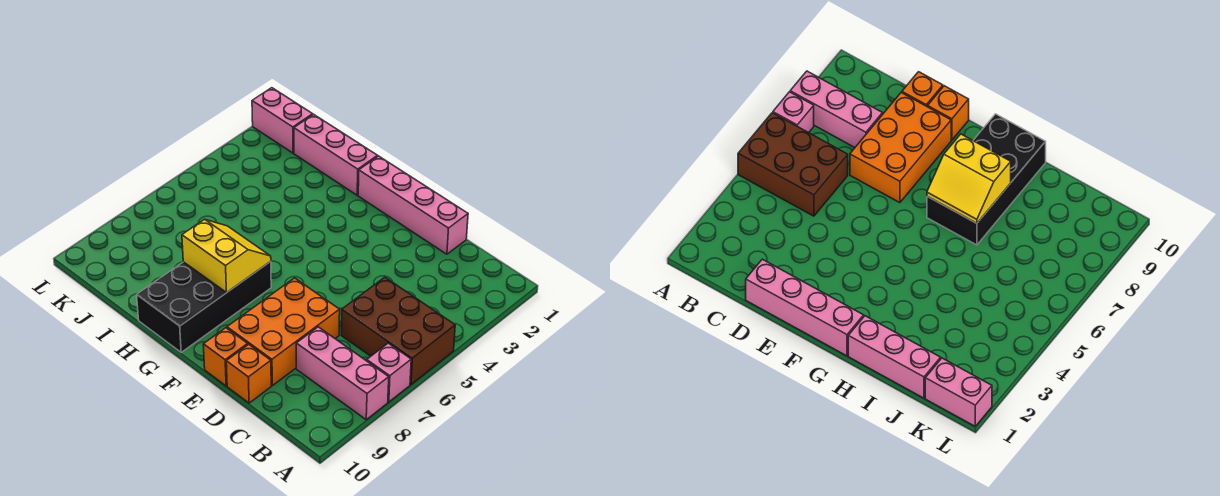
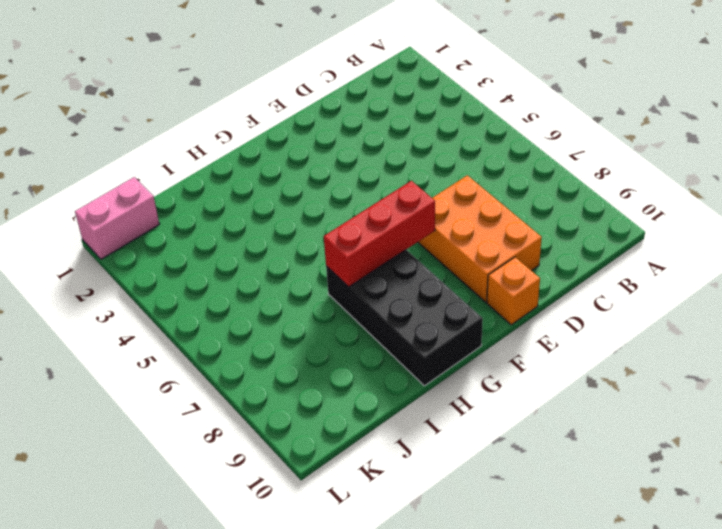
red 1x3 brick [324,181,435,287] -> yellow 2x2 slope [182,219,271,292]
none -> brown 2x3 brick [341,277,455,384]
none -> pink 1x1 brick [367,343,411,402]

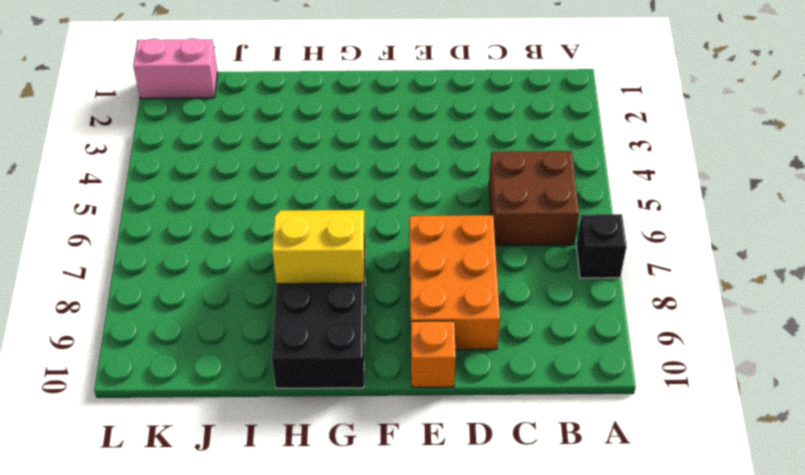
black 1x1 brick [576,214,627,278] -> pink 1x1 brick [367,343,411,402]
brown 2x2 brick [489,151,579,245] -> brown 2x3 brick [341,277,455,384]
none -> pink 1x3 brick [296,327,389,420]
none -> pink 1x4 brick [358,156,468,254]

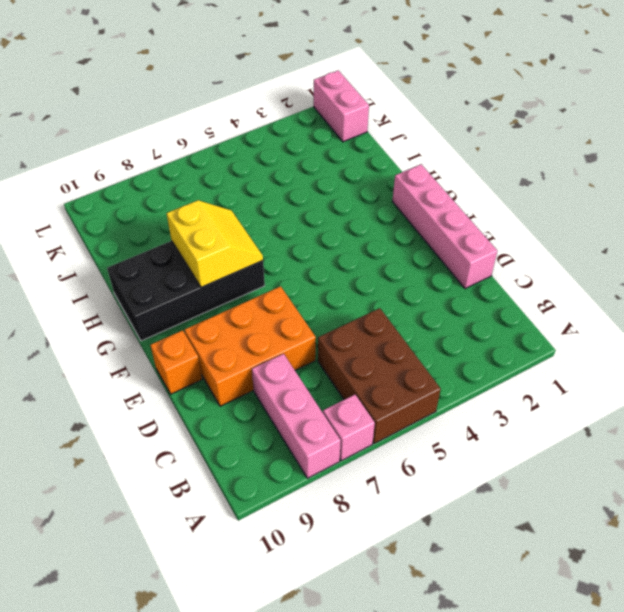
none -> orange 1x1 brick [226,344,271,403]
none -> pink 1x3 brick [294,114,378,195]

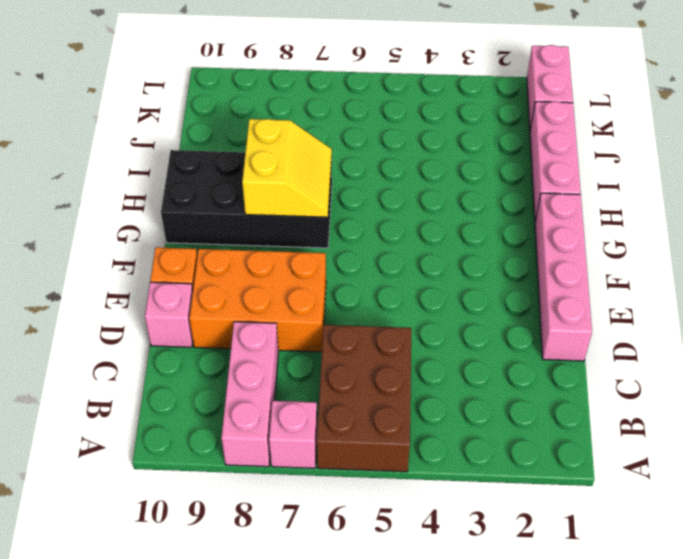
pink 1x1 brick [145,282,193,347] -> orange 1x1 brick [226,344,271,403]

